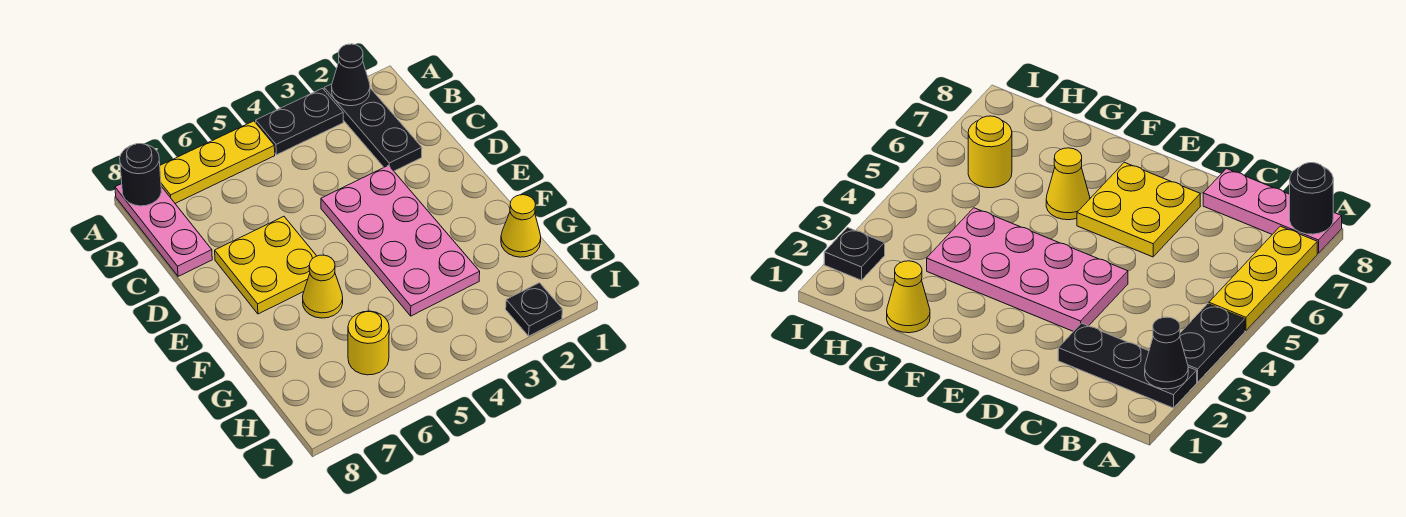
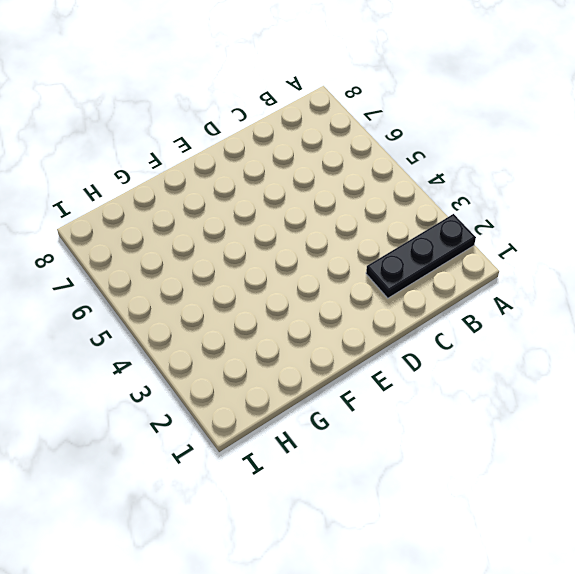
none -> black 1x2 plate [256,89,343,155]
none -> yellow 1x3 plate [160,121,275,203]
none -> pink 1x3 plate [115,184,212,276]

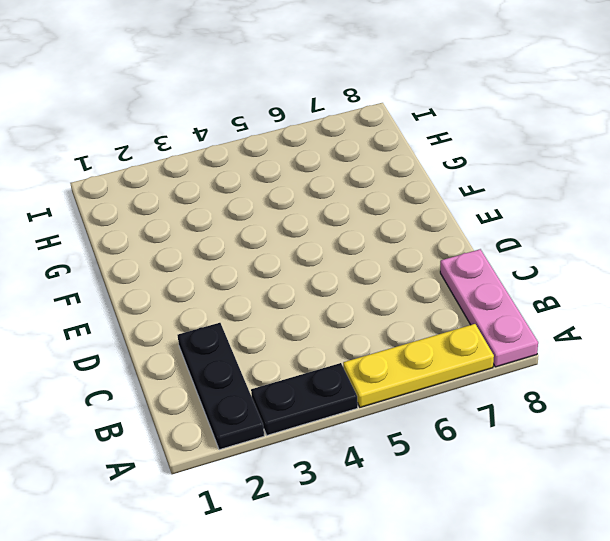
none -> pink 2x4 plate [321,165,480,316]
none -> yellow 2x2 plate [215,217,316,314]
none -> yellow 1x1 cone [303,255,343,318]

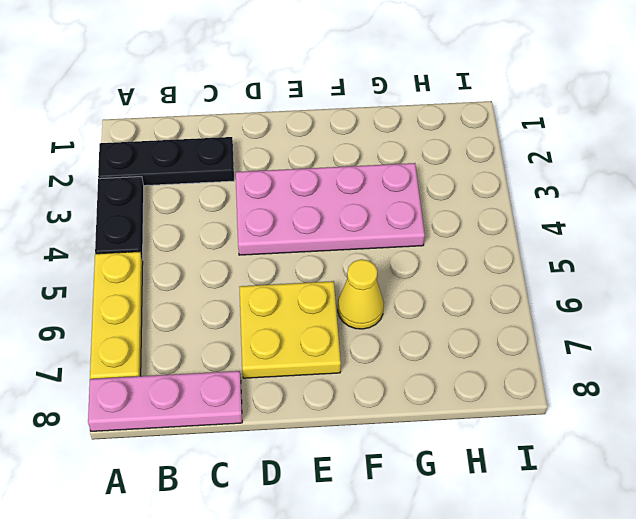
none -> yellow 1x1 cone [501,195,541,257]
none -> yellow 1x1 round brick [348,311,389,375]
none -> black 1x1 plate [506,283,563,336]

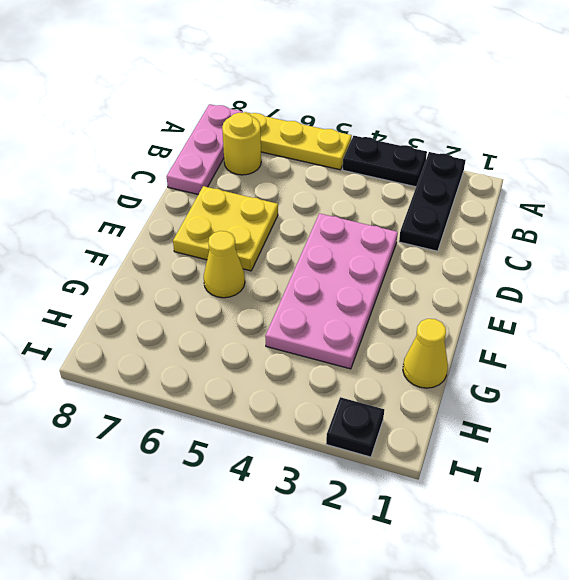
yellow 1x1 round brick [222,112,261,175] -> yellow 1x1 round brick moved to [348,311,389,375]
none -> black 1x1 cone [332,44,370,106]
none -> black 1x1 round brick [120,144,161,206]

